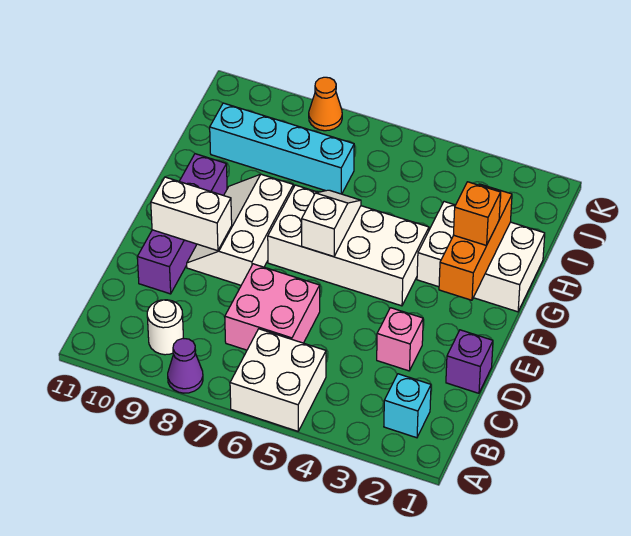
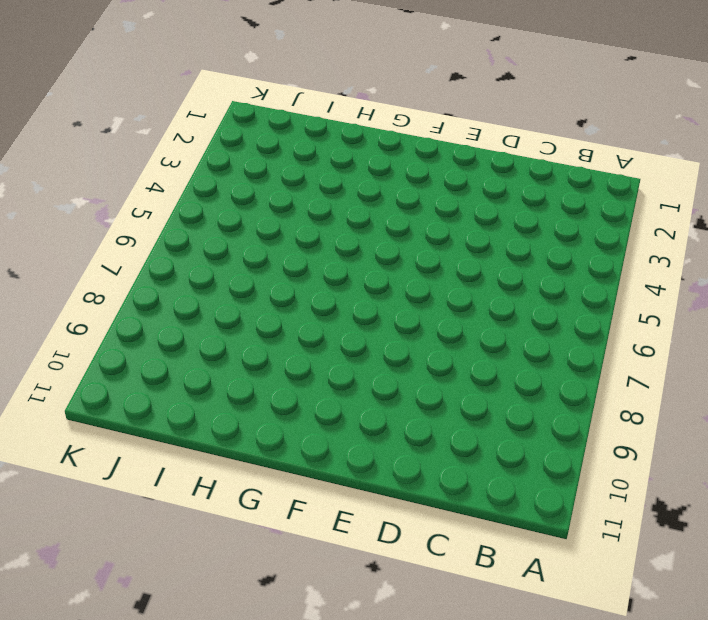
none -> white 2x2 brick [230,329,326,431]
none -> purple 1x1 cone [168,338,203,393]
none -> cyan 1x1 brick [384,374,431,438]

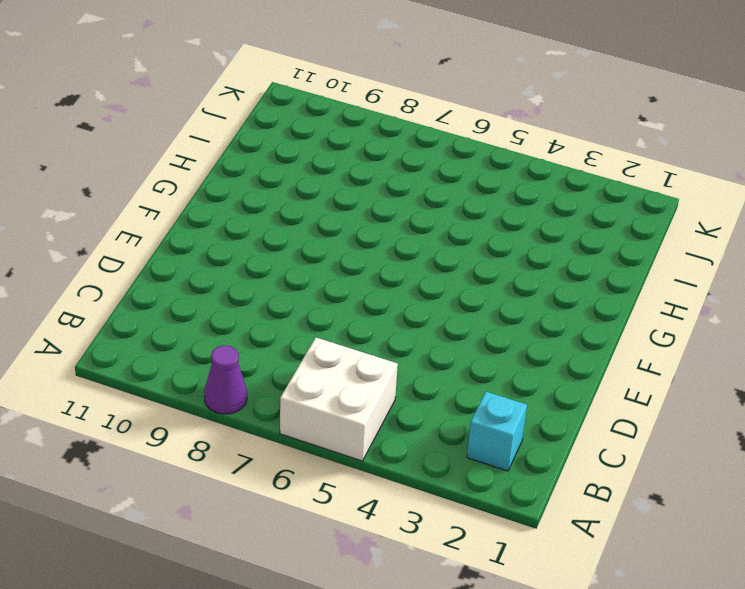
none -> white 1x1 round brick [147,300,183,355]
none -> pink 2x2 brick [225,264,320,350]
none -> purple 1x1 brick [446,330,493,393]

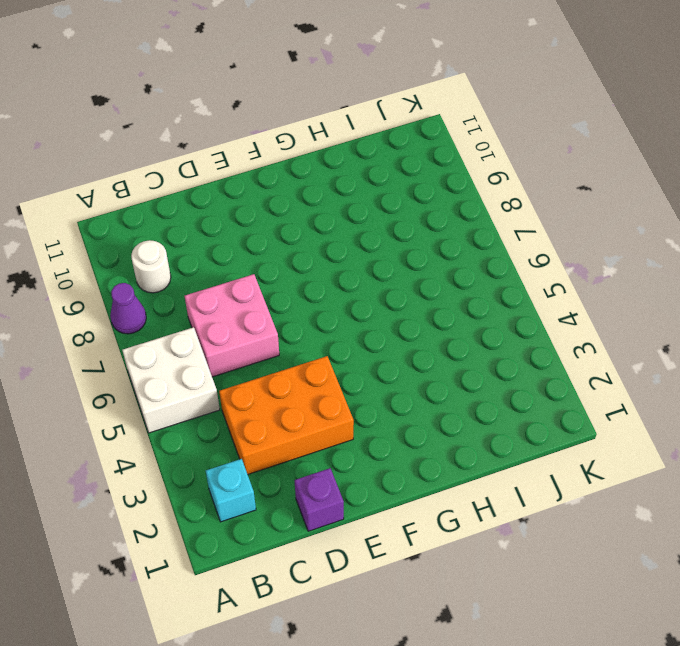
orange 2x3 brick [219,356,354,474] -> pink 1x1 brick [377,308,423,371]
none -> purple 1x4 brick [137,154,227,294]
none -> white 2x3 slope [187,174,293,285]
none -> white 2x4 brick [268,185,429,306]

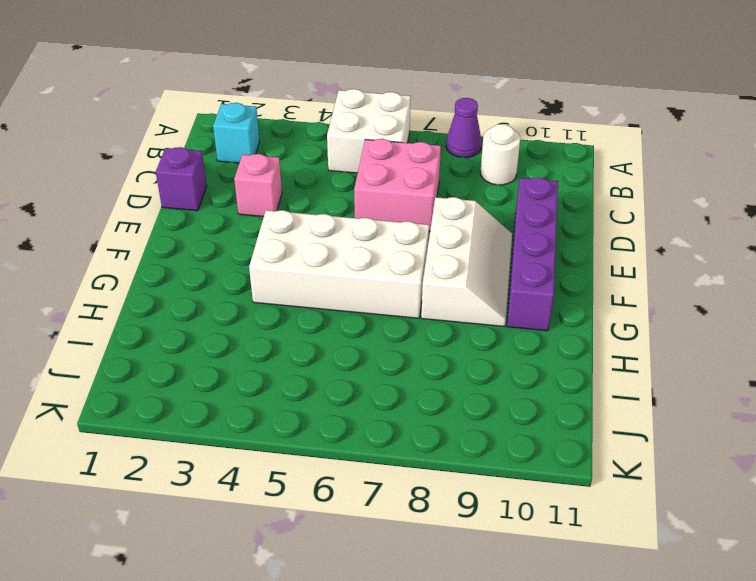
none -> white 2x3 brick [417,202,545,312]
none -> cyan 1x4 brick [210,103,354,194]
none -> orange 1x1 cone [309,77,342,131]

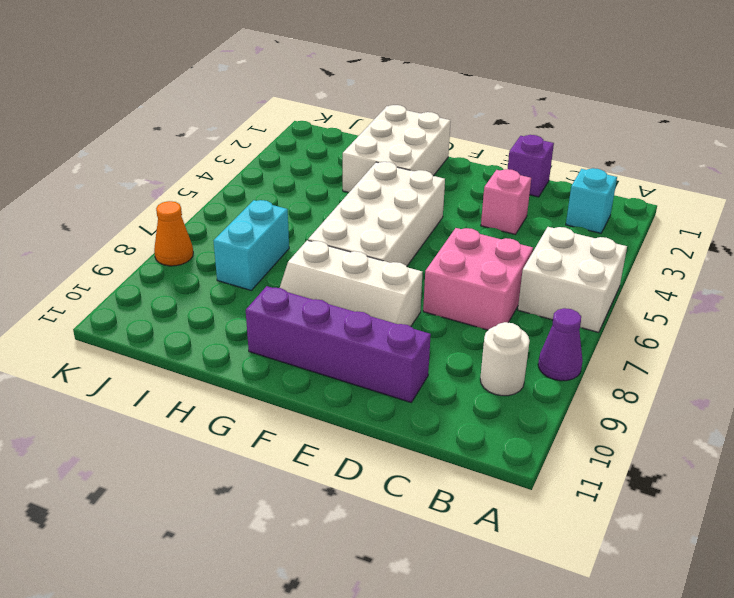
cyan 1x2 brick [213,200,289,290] -> cyan 1x4 brick [210,103,354,194]
none -> white 1x2 brick [151,177,232,251]
none -> orange 1x3 brick [439,184,512,300]
none -> white 1x2 slope [302,190,361,257]

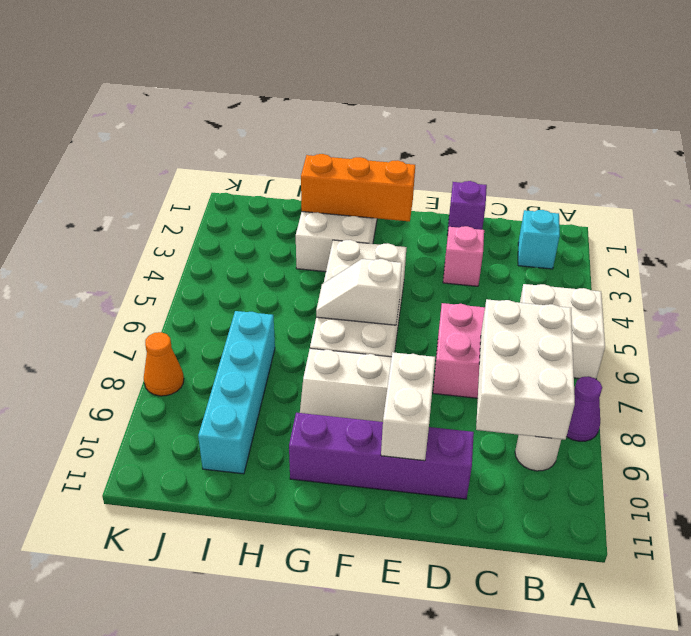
white 2x3 brick [476,299,575,440] -> none
none -> orange 1x1 brick [454,182,501,246]

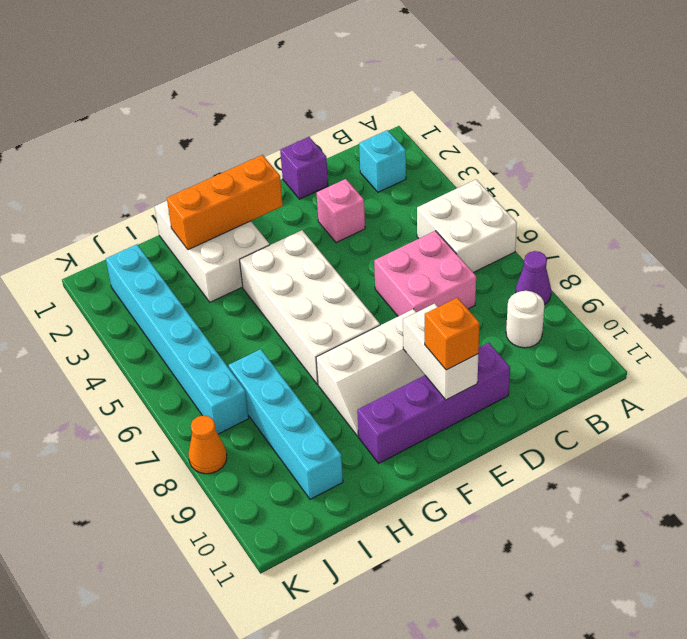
orange 1x1 brick [425,298,480,370] -> orange 1x1 brick moved to [454,182,501,246]
cyan 1x6 brick [106,244,249,434] -> none
none -> white 1x2 slope [302,190,361,257]

